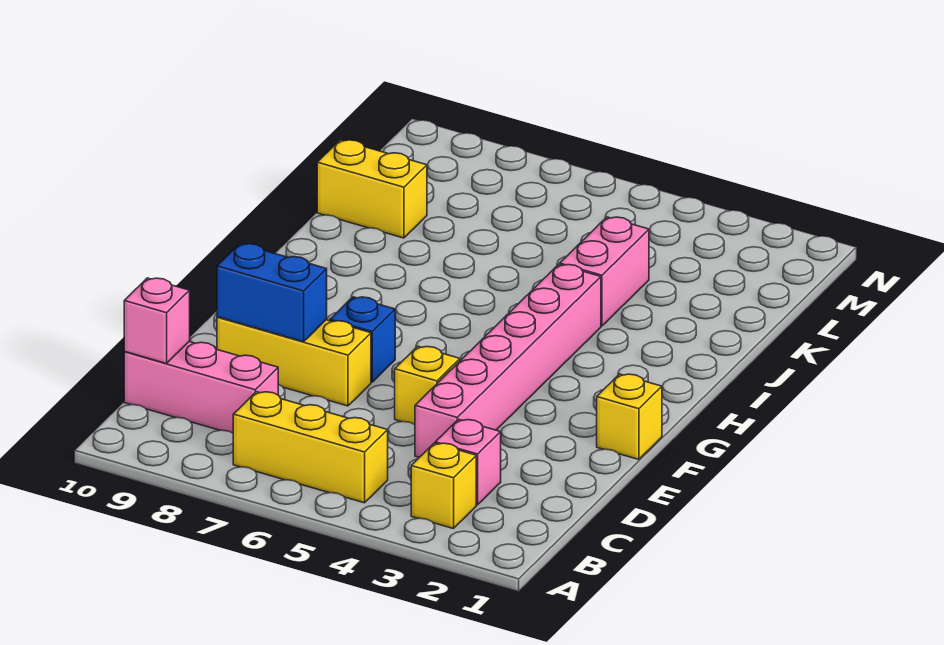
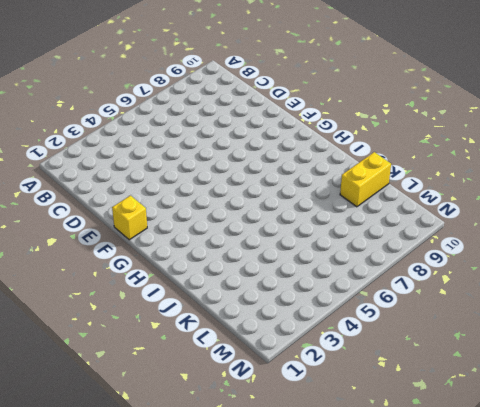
none -> yellow 1x1 brick [411,443,476,529]
none -> yellow 1x3 brick [233,392,388,503]
none -> pink 1x1 brick [435,419,501,505]

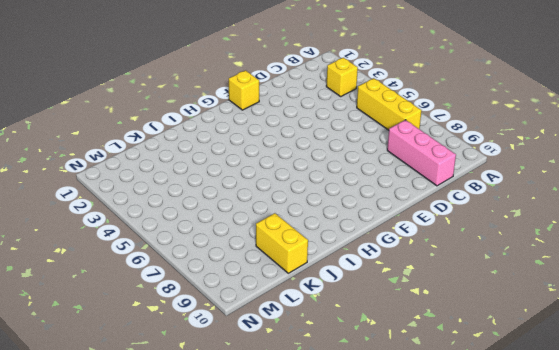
none -> pink 1x1 brick [435,419,501,505]
none -> pink 1x6 brick [415,264,601,457]
none -> yellow 1x1 brick [395,346,460,425]

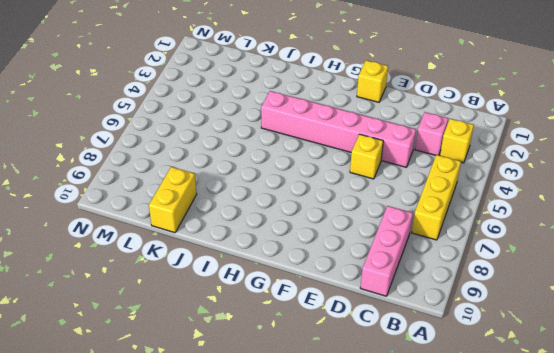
none -> yellow 1x3 brick [217,317,371,406]
none -> blue 1x1 brick [330,297,395,382]
none -> pink 1x2 brick [560,217,649,326]

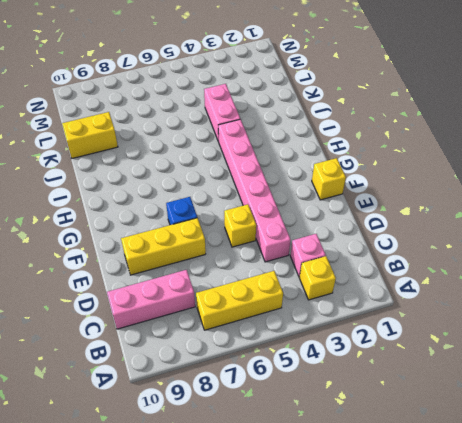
none -> pink 1x1 brick [124,278,190,363]
none -> blue 1x2 brick [217,244,327,342]

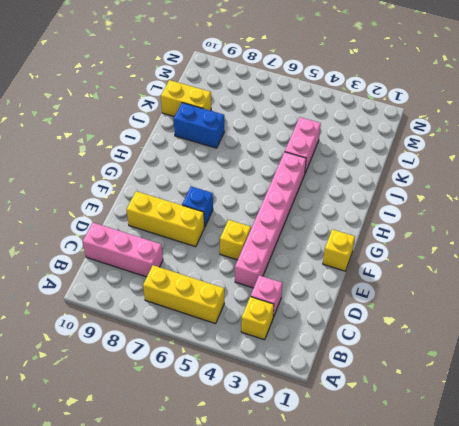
blue 1x2 brick [174,103,224,148] -> blue 1x2 brick moved to [217,244,327,342]
none -> pink 1x1 brick [124,278,190,363]

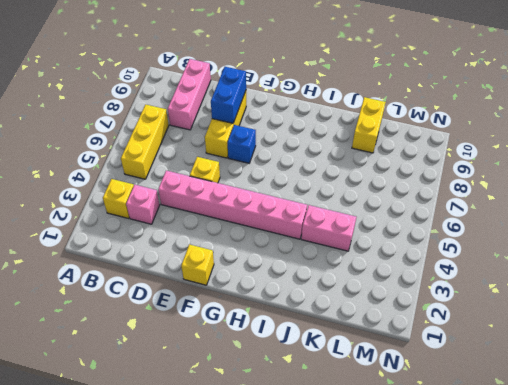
none -> pink 1x1 brick [124,278,190,363]

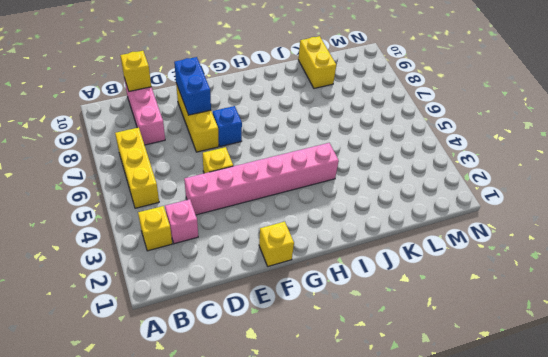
yellow 1x1 brick [120,51,151,91] -> pink 1x1 brick [124,278,190,363]
none -> pink 1x2 brick [560,217,649,326]

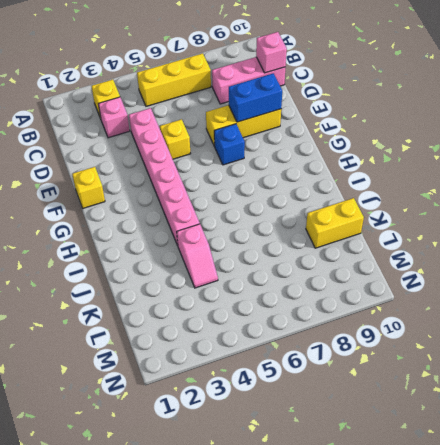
pink 1x2 slope [177,224,218,288] -> pink 1x2 brick [560,217,649,326]

